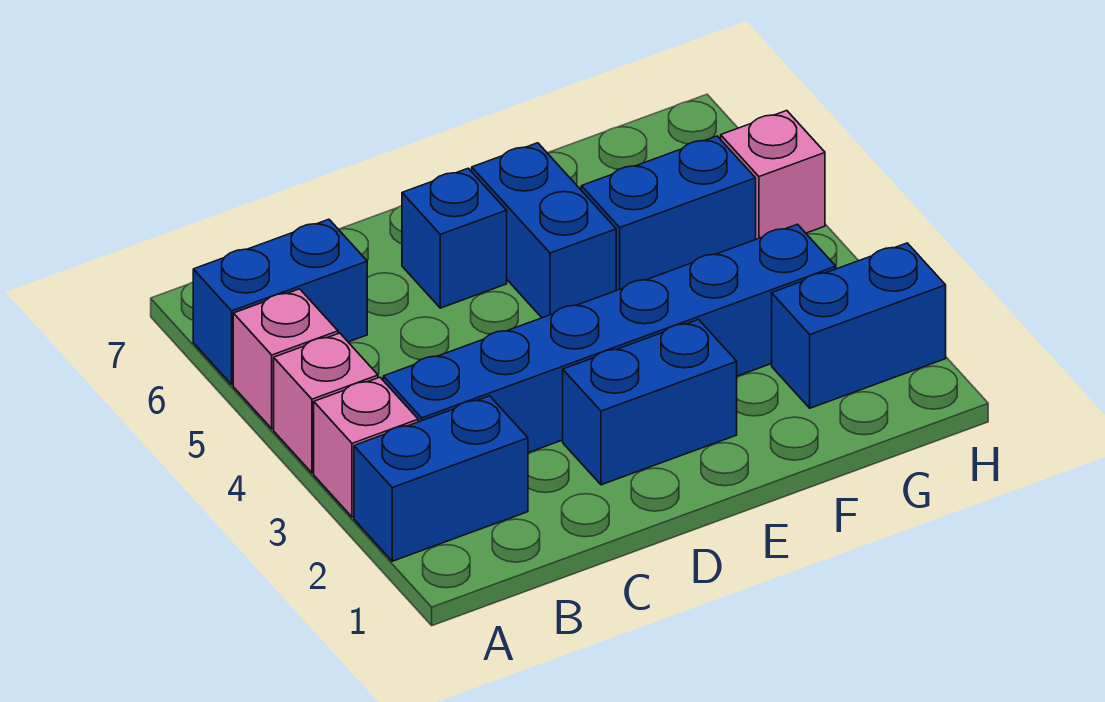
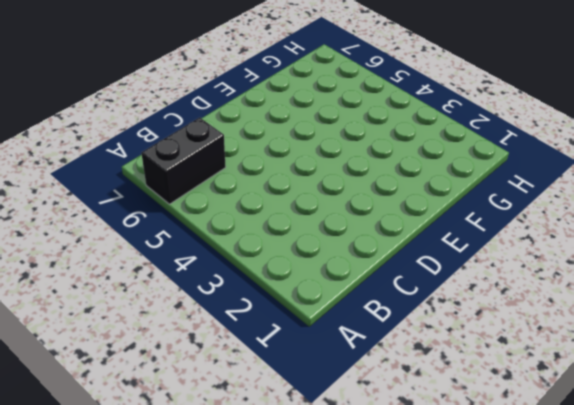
black 1x2 brick [141,117,226,204] -> blue 1x2 brick [193,219,367,384]
none -> blue 1x2 brick [354,396,528,561]
none -> pink 1x1 brick [314,377,418,517]
none -> pink 1x1 brick [274,333,378,473]

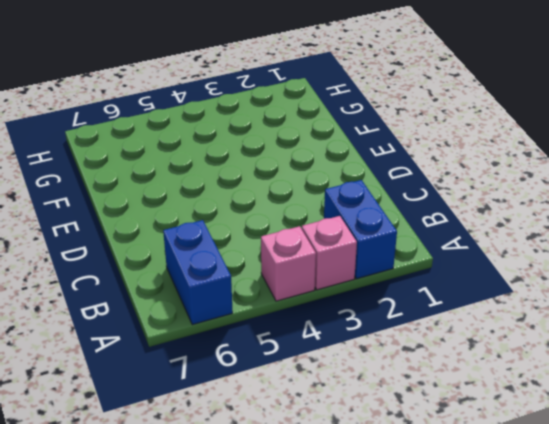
none -> pink 1x1 brick [233,289,338,429]
none -> blue 1x6 brick [383,224,836,453]
none -> blue 1x2 brick [563,320,737,485]

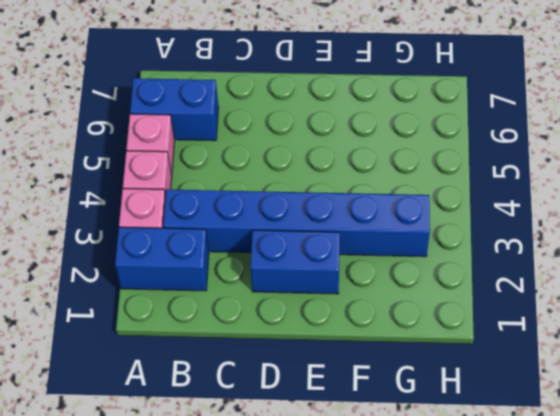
none -> blue 1x1 brick [402,168,507,308]
none -> blue 1x2 brick [472,143,616,318]
none -> blue 1x2 brick [581,136,756,290]

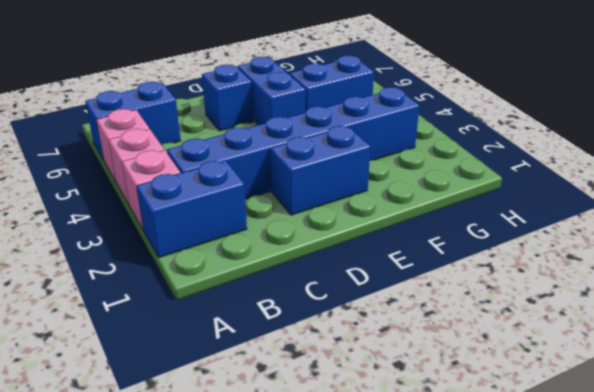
none -> blue 1x2 brick [772,243,946,408]
none -> pink 1x1 brick [721,111,825,239]

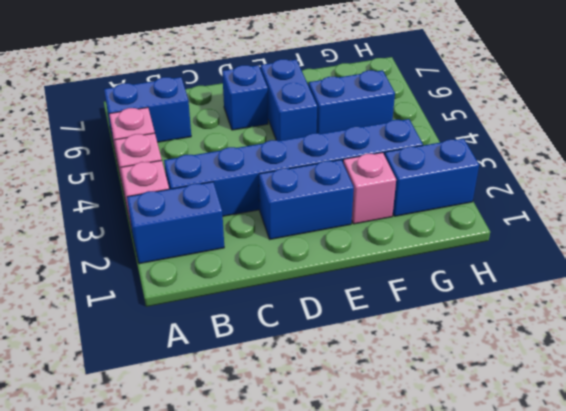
pink 1x1 brick [343,152,396,224] -> pink 1x1 brick moved to [721,111,825,239]

